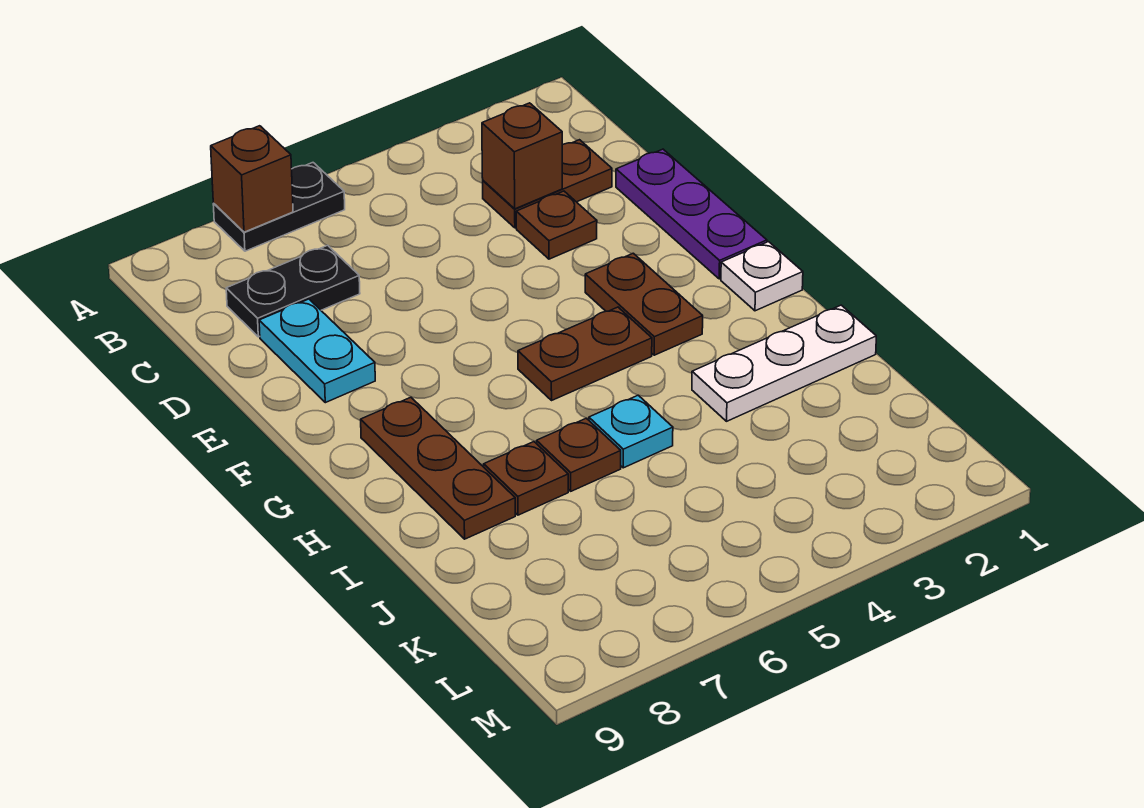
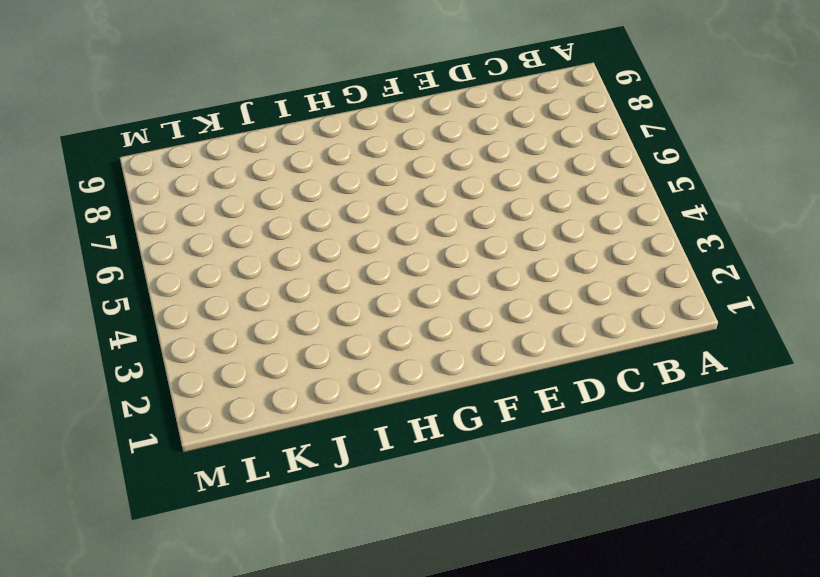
none -> black 1x2 plate [213,163,345,251]
none -> brown 1x2 plate [483,140,612,228]
none -> black 1x2 plate [226,245,360,337]

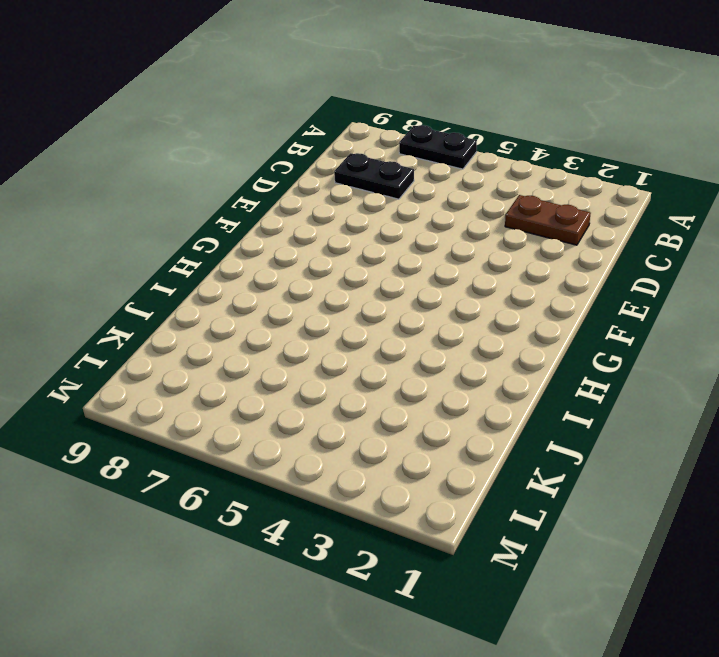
none -> purple 1x3 plate [616,149,767,279]
none -> brown 1x1 plate [516,191,597,259]
none -> cyan 1x2 plate [259,299,375,403]

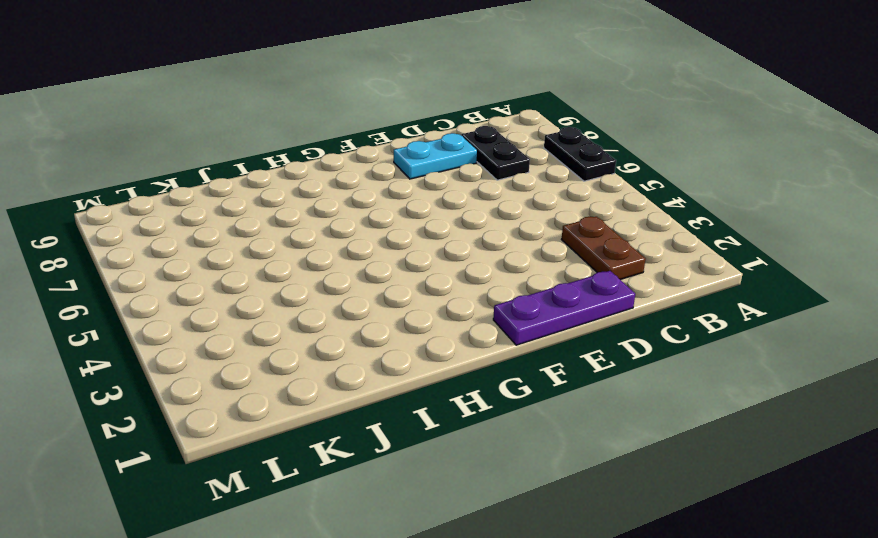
none -> brown 1x1 plate [516,191,597,259]
none -> brown 1x2 plate [585,253,703,355]
none -> white 1x1 plate [721,242,803,311]

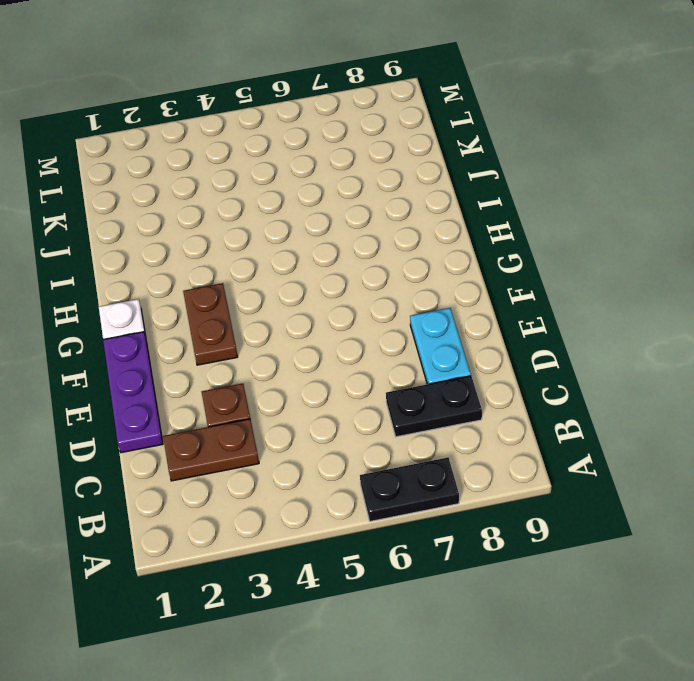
none -> brown 1x2 plate [518,307,652,400]
none -> brown 1x3 plate [361,397,515,539]
none -> white 1x3 plate [692,305,876,421]

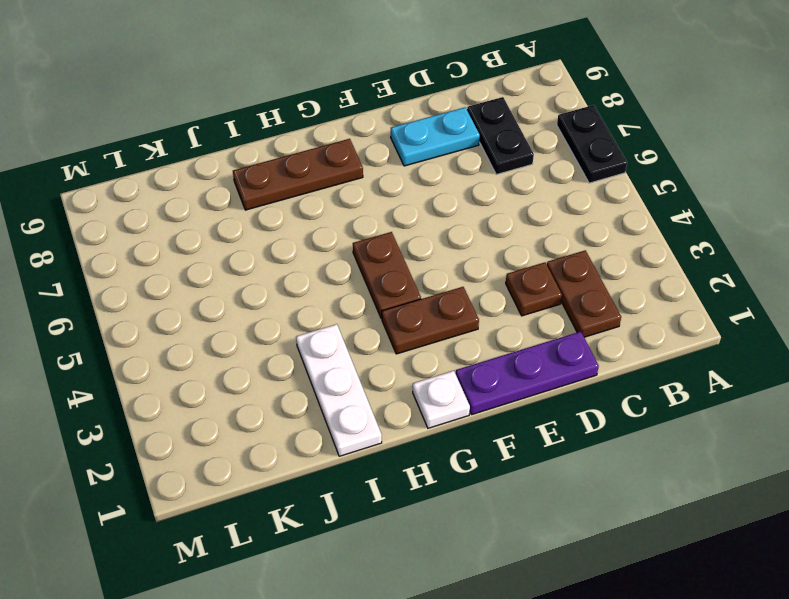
none -> cyan 1x1 plate [589,395,673,468]
none -> brown 1x1 plate [537,418,621,491]
none -> brown 1x1 plate [484,442,568,515]

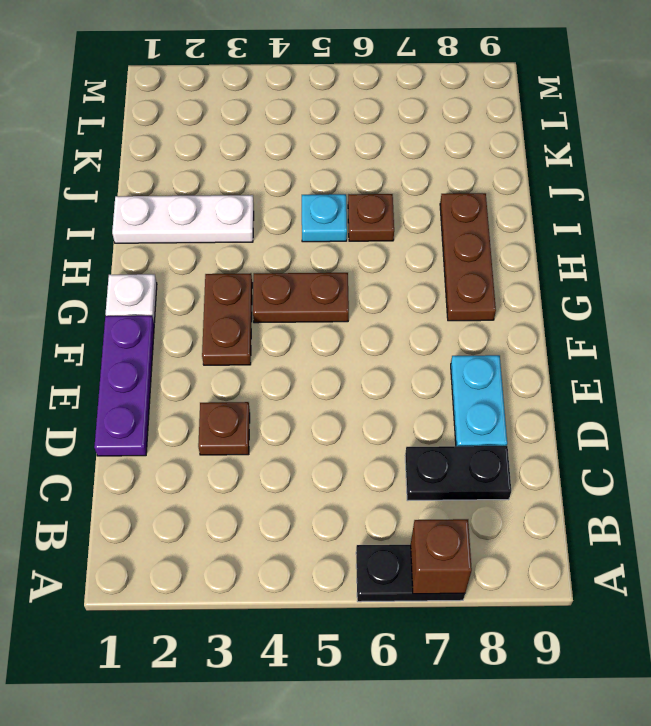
none -> brown 1x2 plate [483,140,612,228]
none -> brown 1x1 plate [484,442,568,515]
none -> brown 1x1 brick [482,103,562,209]

